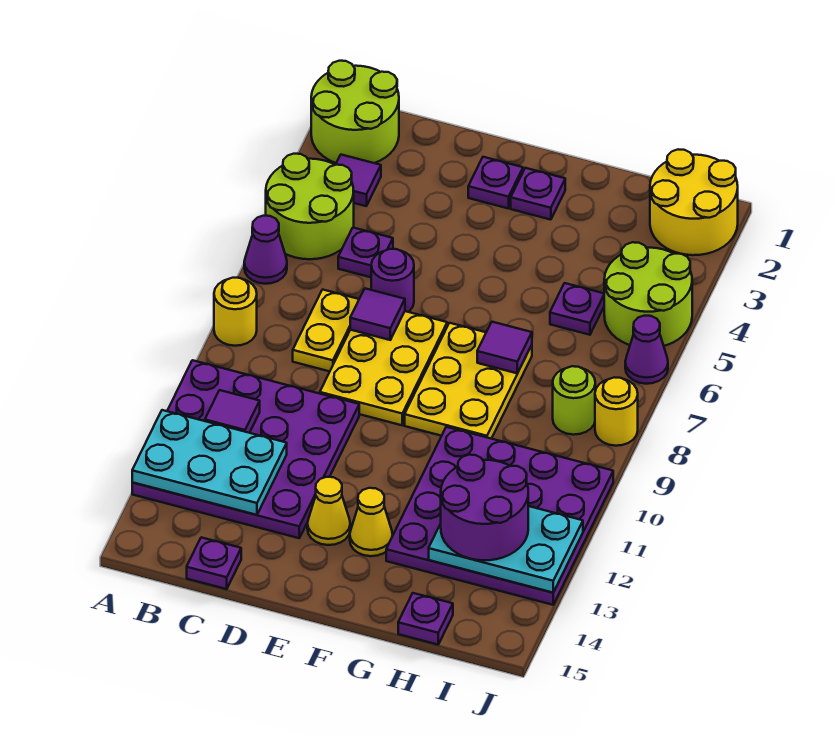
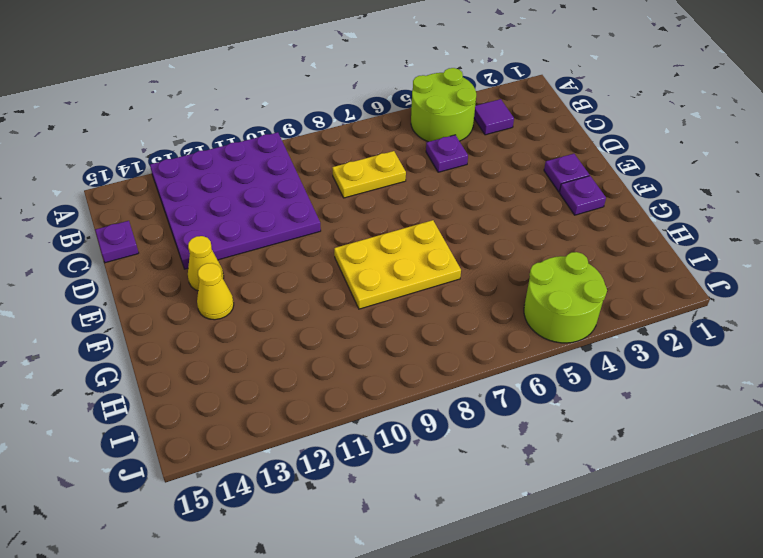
none -> lime 2x2 round brick [311,61,399,163]
none -> purple 1x1 cone [244,216,287,284]
none -> yellow 1x1 round brick [214,278,257,346]
none -> purple 1x1 round brick [371,249,414,312]

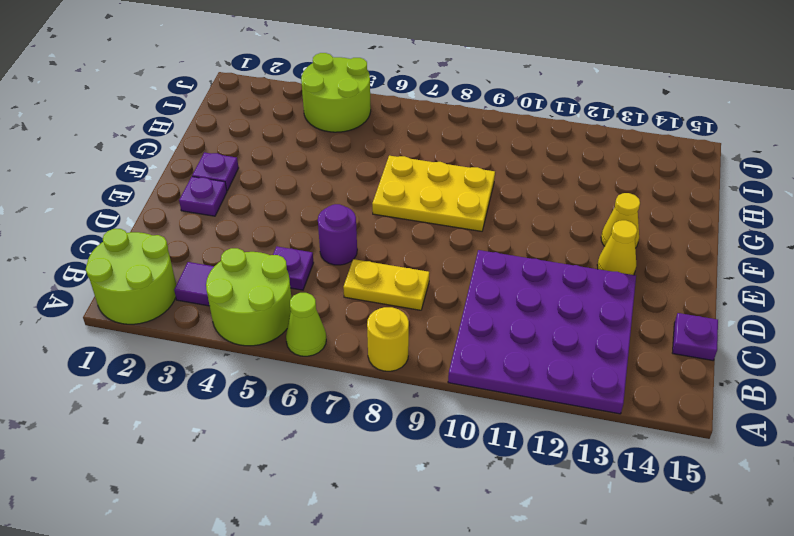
lime 1x1 cone [286,293,326,356] -> purple 1x1 cone [244,216,287,284]
none -> yellow 2x3 plate [320,311,447,425]
none -> purple 4x4 plate [386,427,613,605]
none -> purple 1x1 plate [550,283,604,335]
none -> purple 1x1 plate [398,593,453,645]

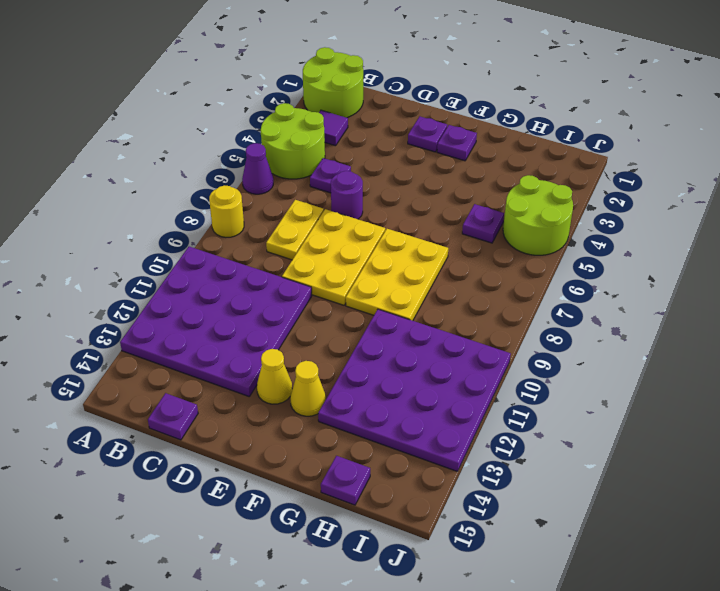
none -> yellow 2x2 round brick [650,149,738,255]
none -> lime 1x1 round brick [553,366,595,435]
none -> purple 1x1 cone [625,316,668,384]
none -> yellow 1x1 round brick [595,377,638,446]

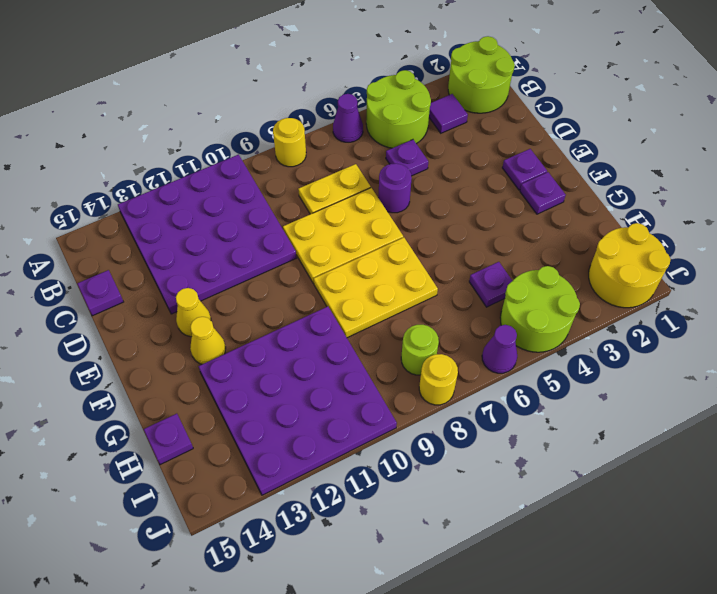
none -> cyan 2x3 plate [132,410,287,515]
none -> purple 1x1 tile [205,390,260,433]
none -> purple 1x1 tile [350,288,405,340]
none -> purple 1x1 tile [477,322,532,373]

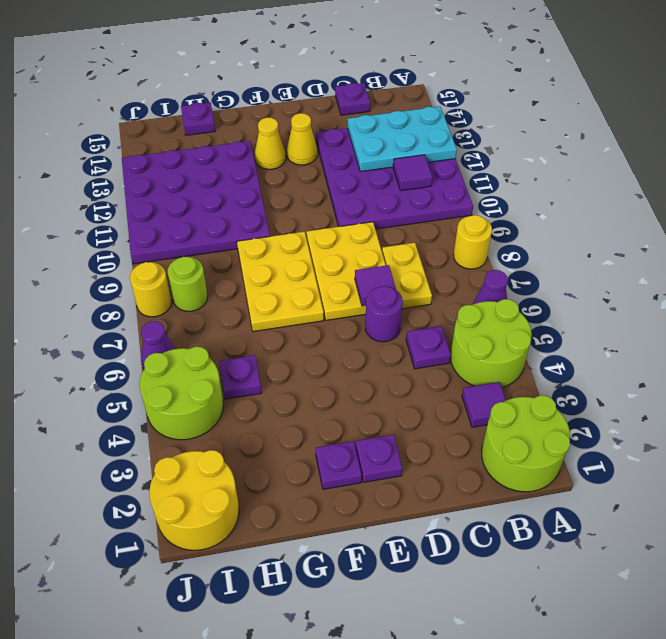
none -> purple 1x1 tile [477,322,532,373]
none -> cyan 2x3 plate [429,506,583,593]
none -> purple 2x2 round brick [441,455,528,560]

